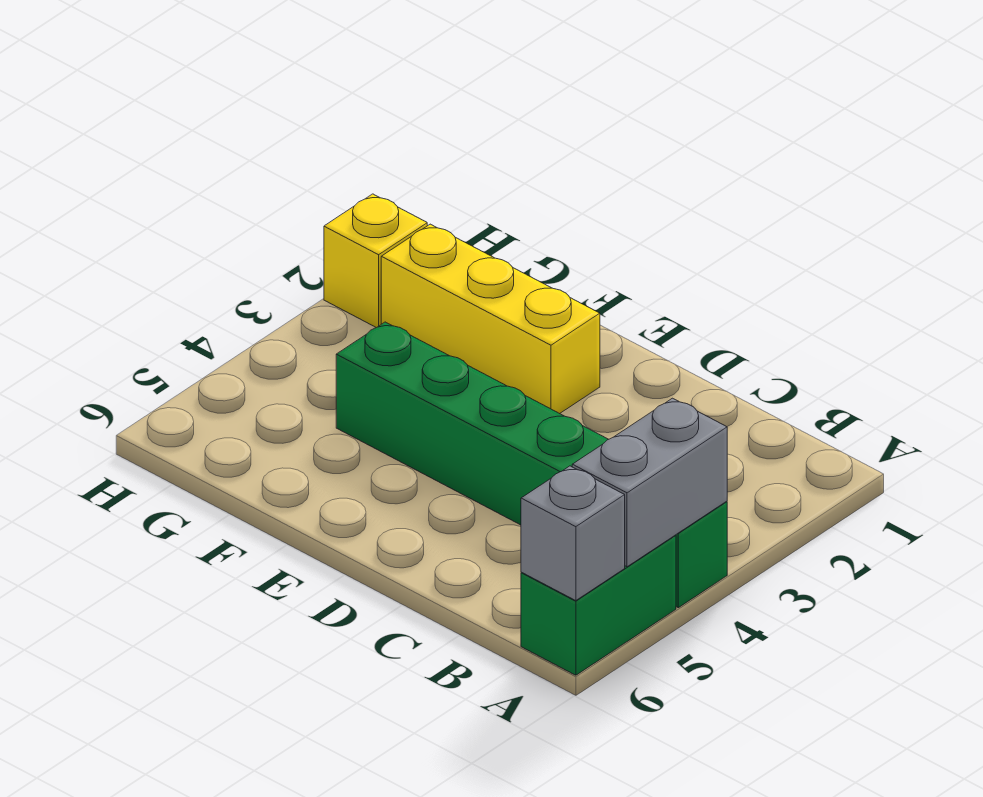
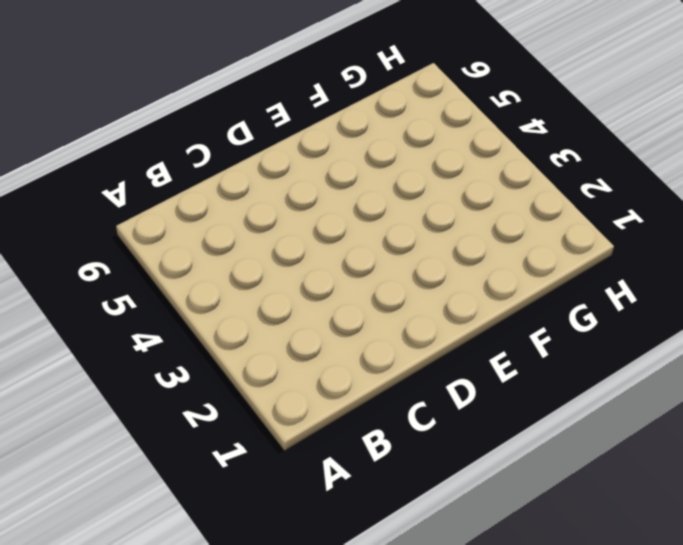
none -> green 1x6 brick [336,322,727,608]
none -> green 1x2 brick [521,535,676,675]

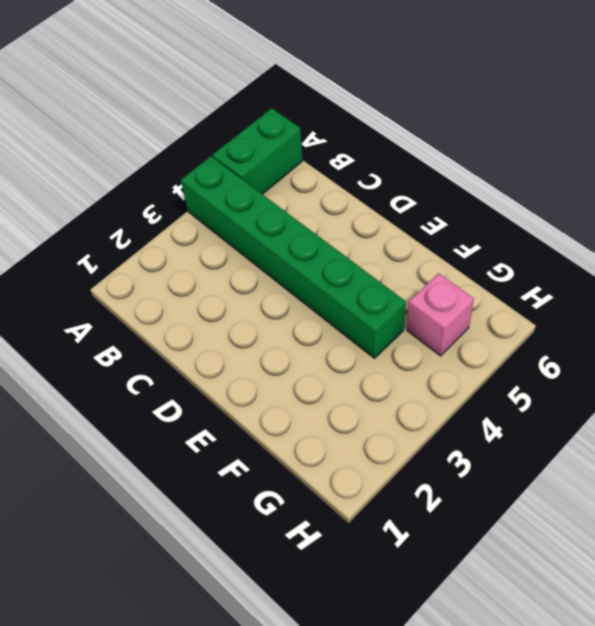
pink 1x1 brick [407,273,474,356] -> none
none -> yellow 1x3 brick [381,224,600,414]
none -> yellow 1x1 brick [324,194,427,328]

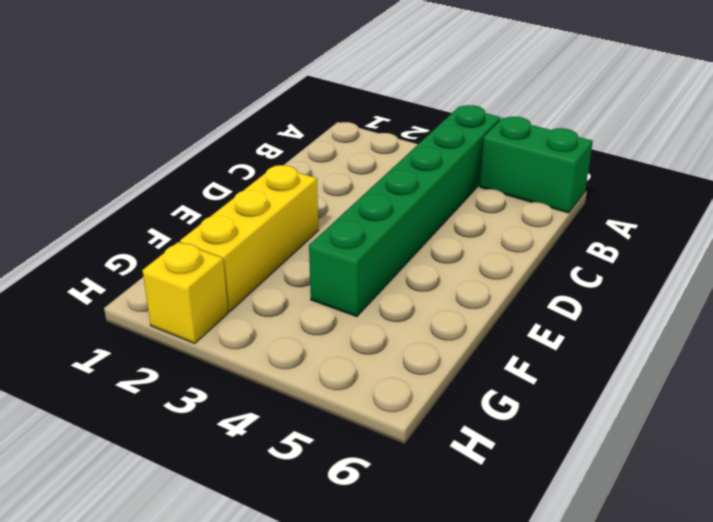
none -> grey 1x2 brick [572,398,727,567]
none -> grey 1x1 brick [521,466,625,601]

